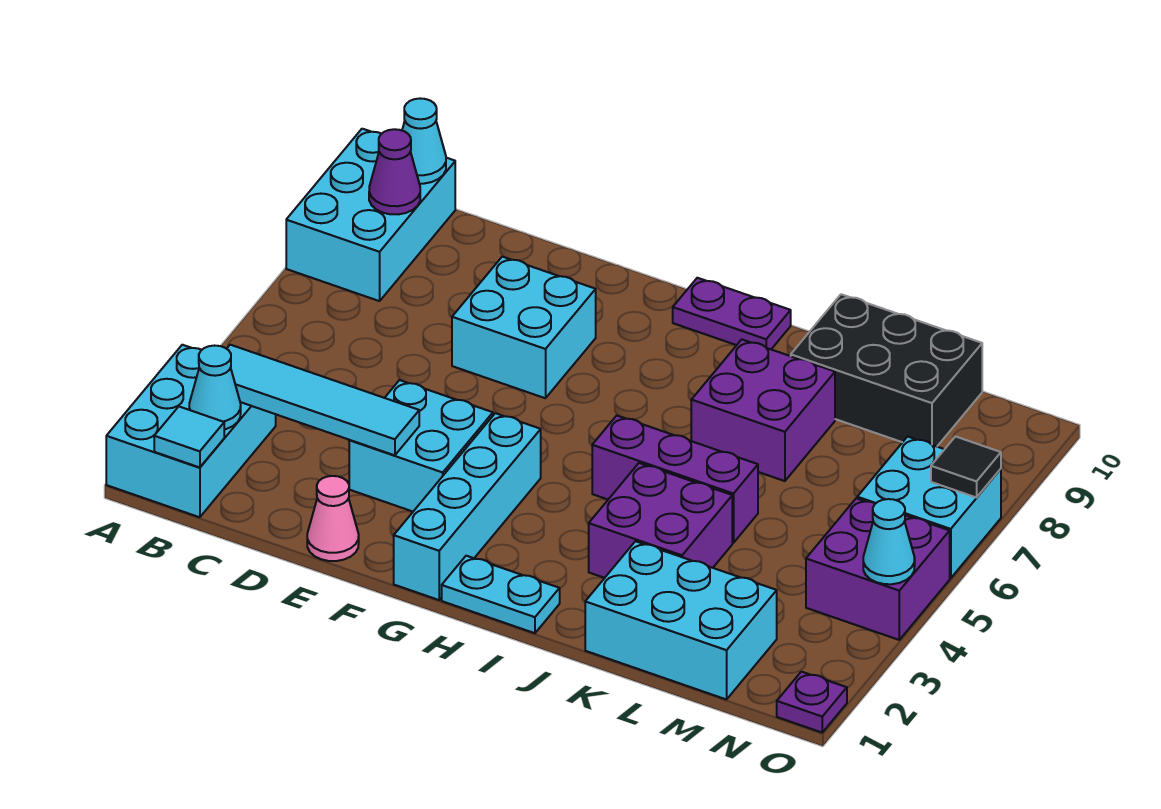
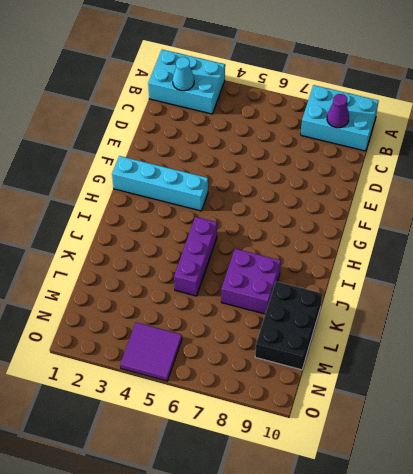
purple 2x2 tile [120,323,182,381] -> purple 2x2 brick [806,498,950,640]
none -> pink 1x1 cone [307,476,359,561]
none -> cyan 2x2 brick [349,380,493,511]
none -> cyan 2x2 brick [452,257,596,398]

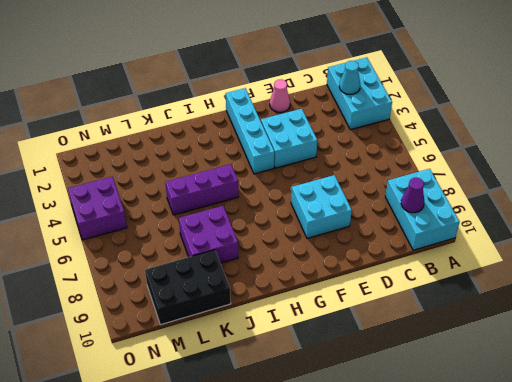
none -> cyan 1x2 plate [442,556,560,633]
none -> purple 1x2 plate [673,278,791,349]
none -> purple 2x2 brick [589,463,732,578]

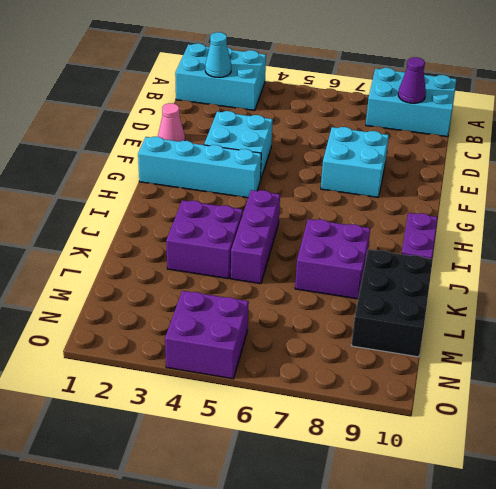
none -> cyan 1x2 plate [442,556,560,633]
none -> cyan 2x3 brick [585,541,777,699]
none -> cyan 2x2 brick [857,437,1001,578]

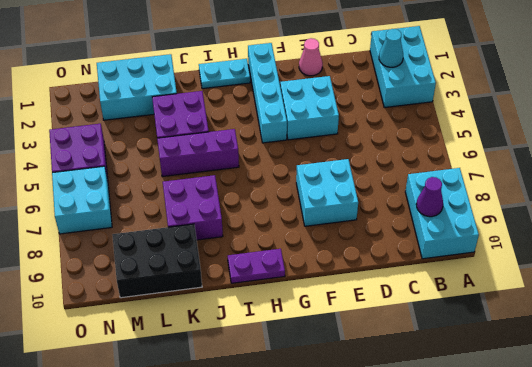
none -> purple 1x1 plate [777,672,847,732]
none -> cyan 1x1 tile [154,407,224,467]
none -> cyan 1x4 tile [227,345,419,455]

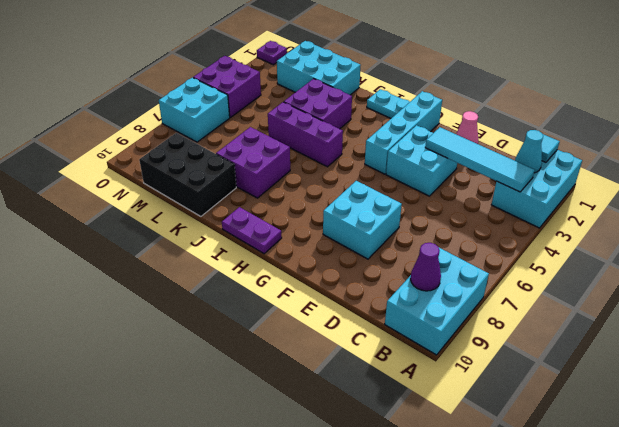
none -> cyan 1x1 cone [402,98,446,184]
none -> cyan 1x1 cone [863,499,915,584]
none -> black 1x1 tile [931,437,1001,498]

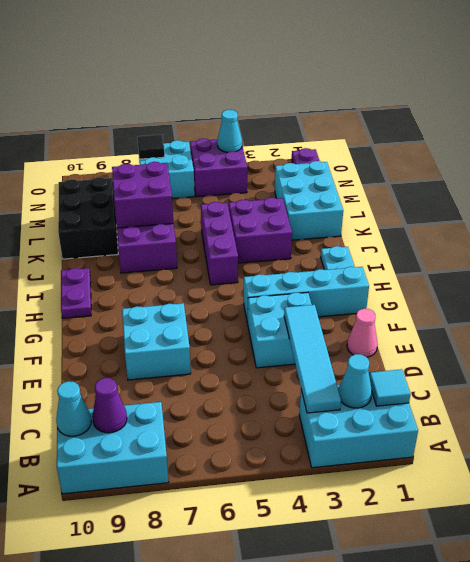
purple 2x2 brick [112,162,173,228] -> none

